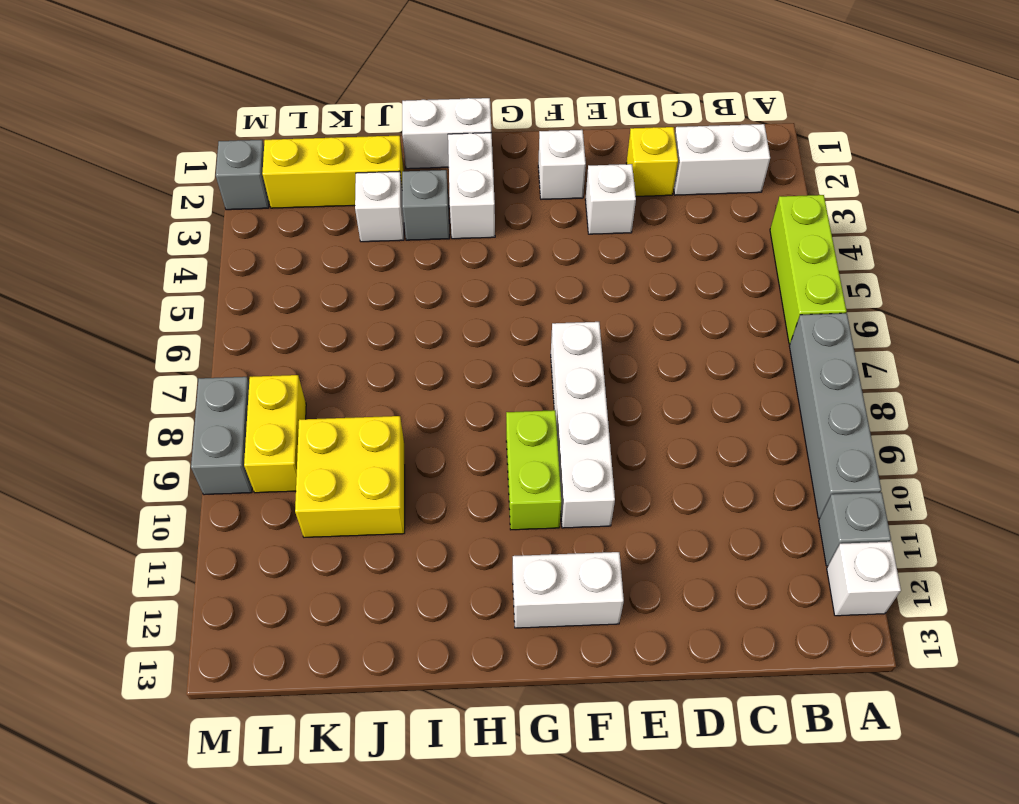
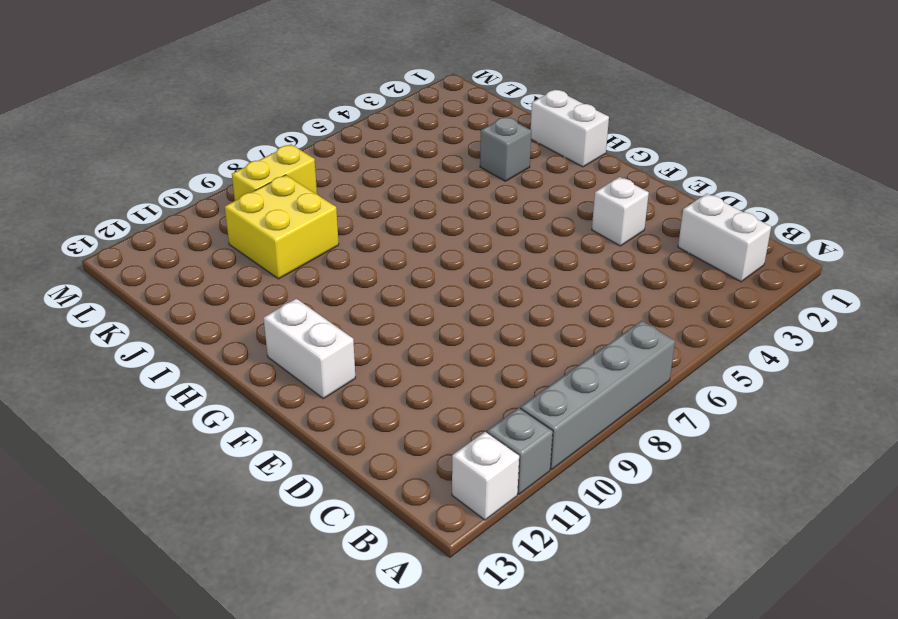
none -> lime 1x3 brick [770,195,846,344]
none -> yellow 1x1 brick [626,127,678,196]
none -> white 1x1 brick [538,130,586,199]

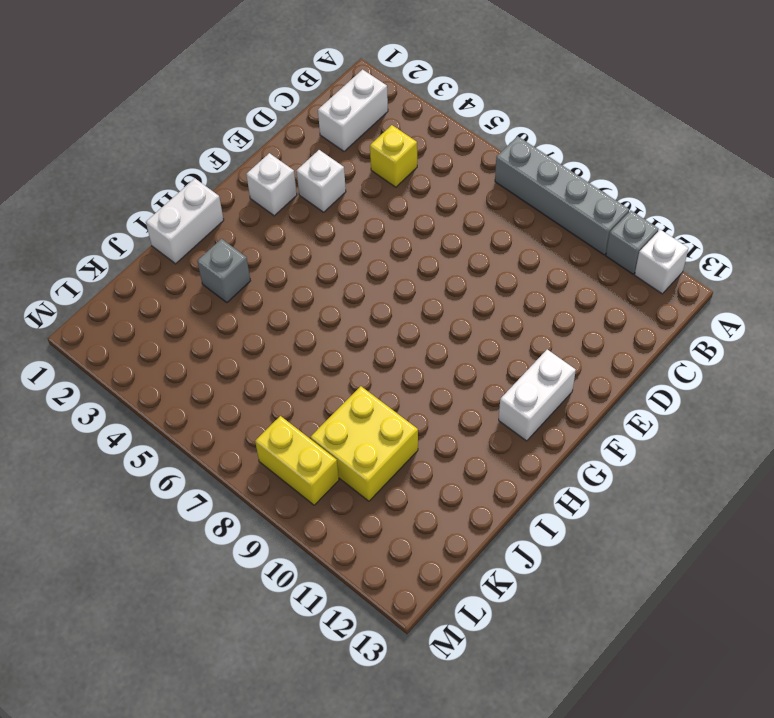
yellow 1x1 brick [370,125,417,187] -> yellow 1x1 brick moved to [626,127,678,196]
none -> lime 1x3 brick [770,195,846,344]
none -> white 1x4 brick [551,322,615,528]
none -> lime 1x2 brick [506,410,561,530]

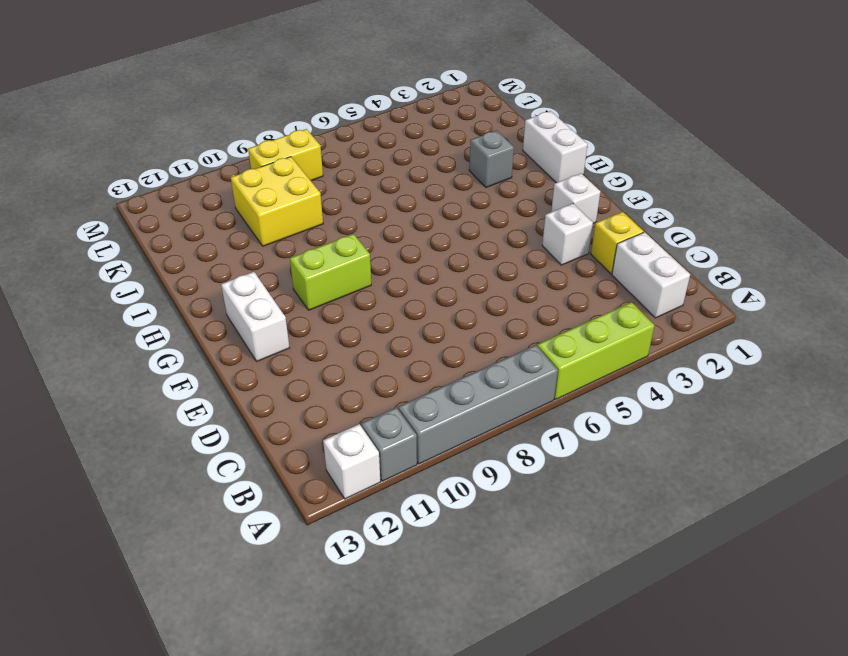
none -> white 1x4 brick [551,322,615,528]
none -> white 1x2 brick [448,133,495,239]
none -> yellow 1x3 brick [262,135,404,208]

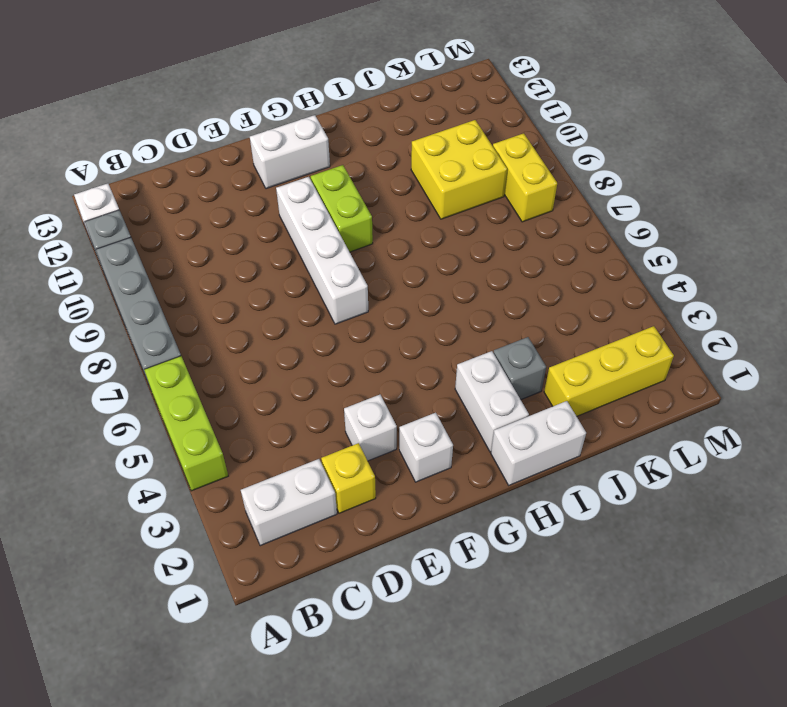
none -> white 1x1 brick [355,171,404,242]
none -> grey 1x1 brick [216,140,269,210]
none -> grey 1x2 brick [191,377,252,495]

